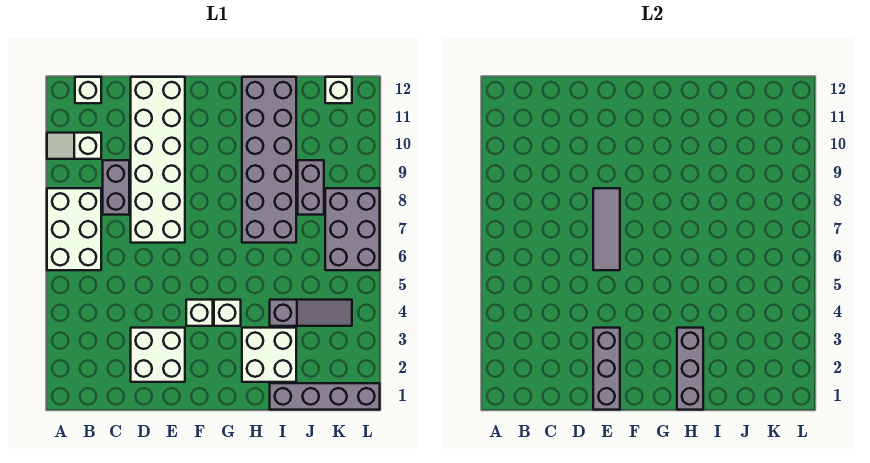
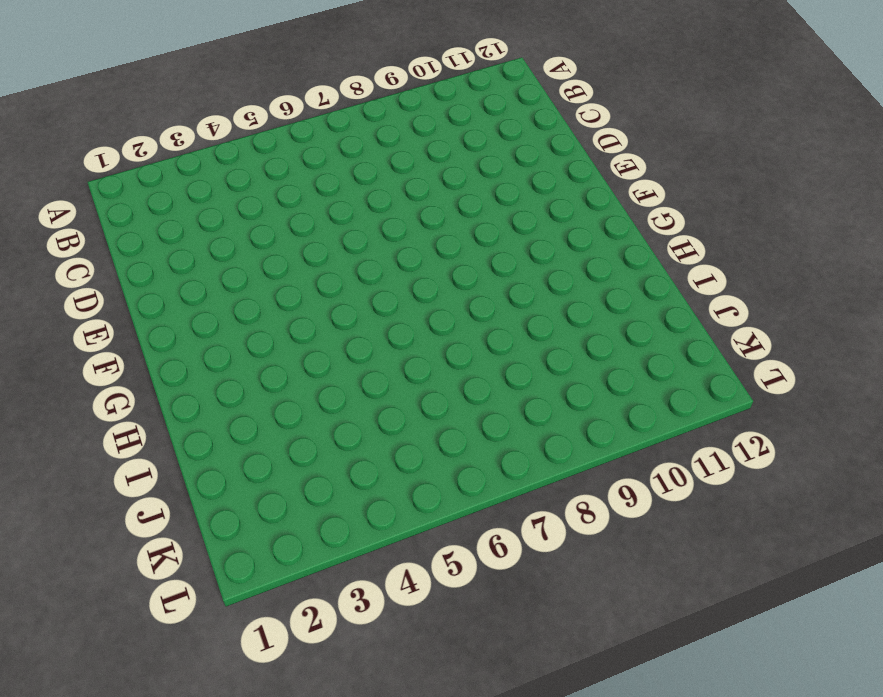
none -> white 2x3 brick [47,188,101,270]
none -> white 1x2 slope [47,133,101,159]
none -> white 1x1 brick [75,77,101,103]

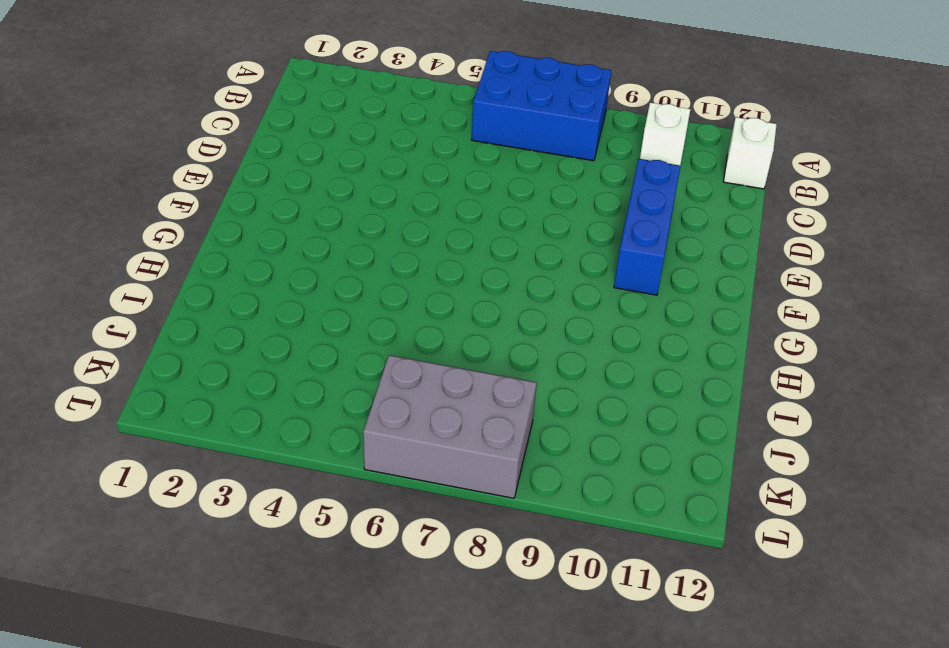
blue 2x3 brick [472,51,611,161] -> white 2x3 brick [47,188,101,270]
blue 1x3 brick [614,159,680,295] -> white 2x6 brick [131,77,185,243]
none -> grey 1x2 brick [103,160,129,215]
none -> white 2x2 brick [131,328,185,382]
none -> white 1x1 brick [186,300,213,326]

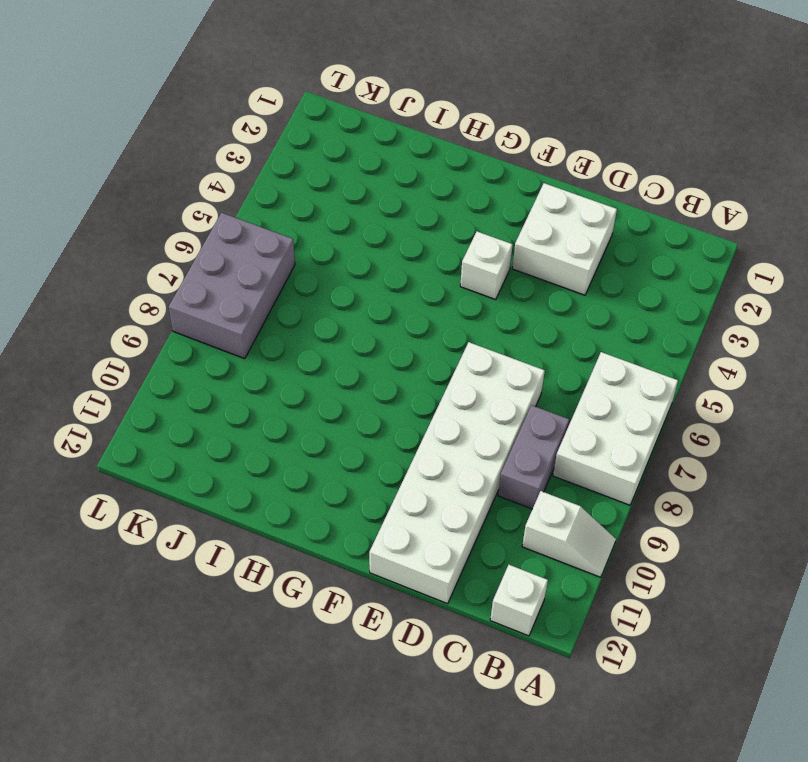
none -> white 1x1 brick [214,300,241,326]
none -> white 2x2 brick [242,328,296,382]
none -> grey 2x6 brick [242,77,296,243]

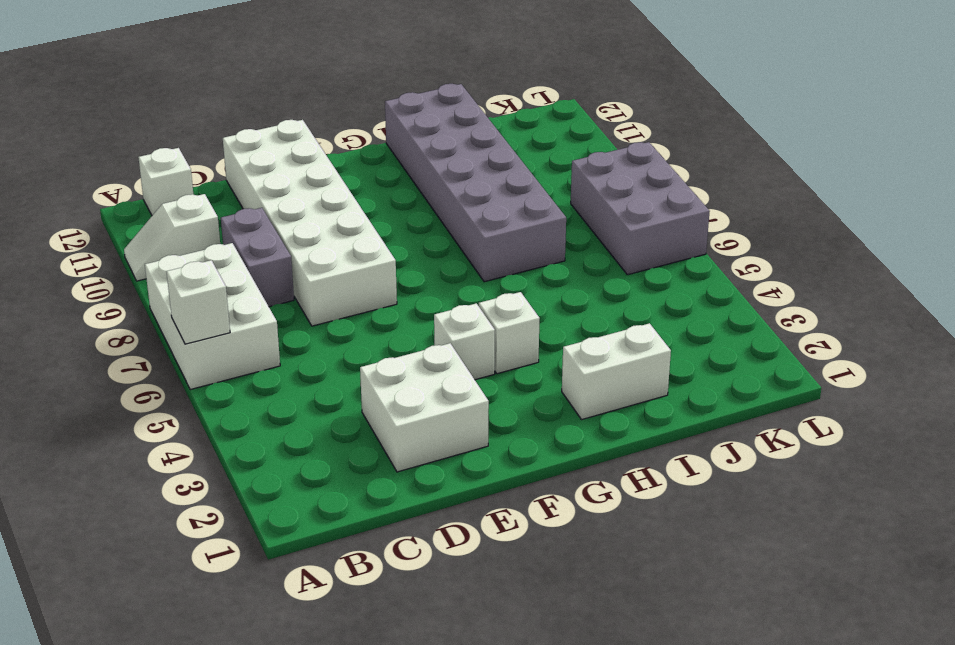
white 1x1 brick [166,260,230,344] -> white 1x1 brick moved to [325,77,352,103]
white 1x2 brick [562,323,671,420] -> white 2x2 brick [242,328,296,382]
none -> grey 1x4 brick [270,383,380,410]
none -> grey 1x3 slope [270,300,352,326]
none -> grey 1x2 brick [298,160,324,215]

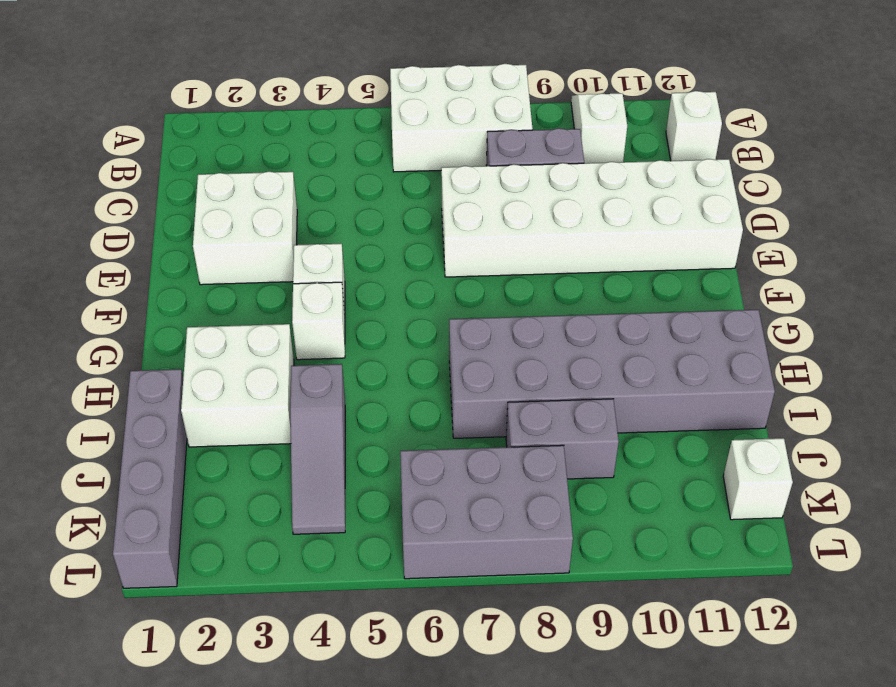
none -> grey 1x3 brick [593,328,620,410]
none -> grey 1x3 tile [593,188,620,270]
none -> grey 1x3 brick [677,328,703,410]

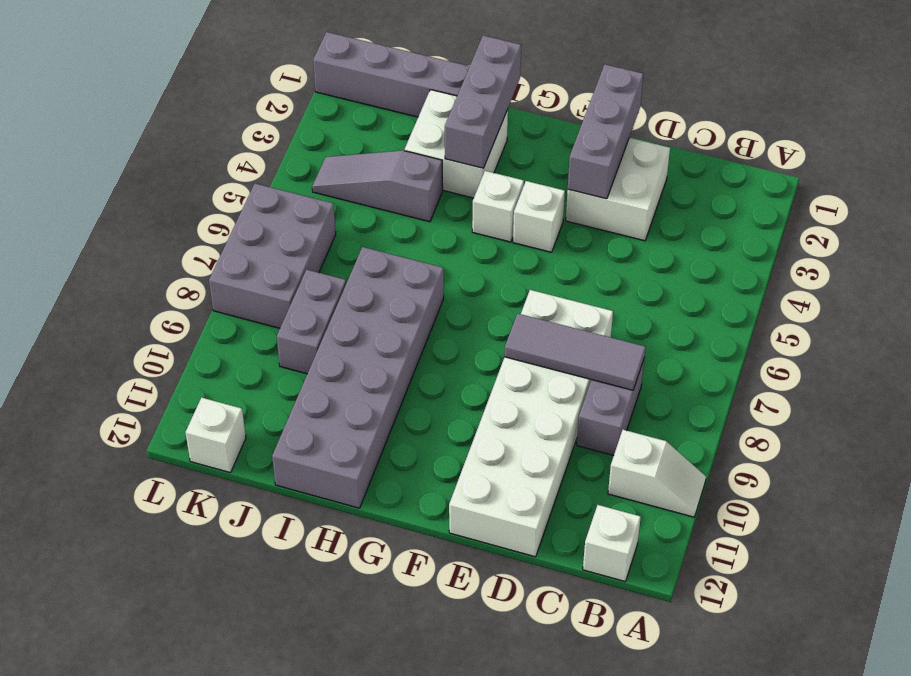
grey 1x3 tile [505,314,646,390] -> grey 1x3 tile turned to [593,188,620,270]
none -> white 2x3 brick [47,188,101,270]

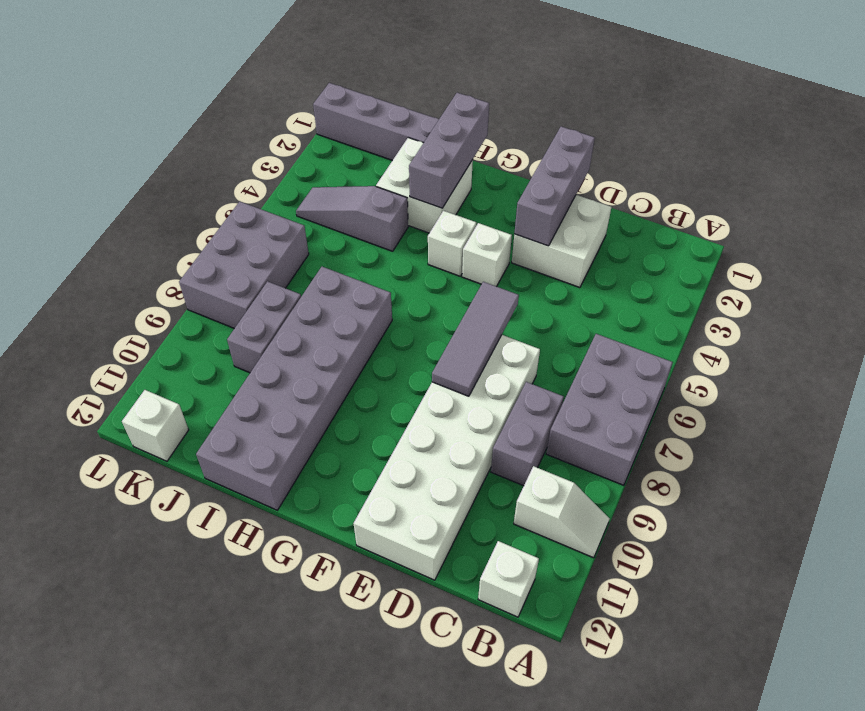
grey 2x3 brick [546,334,673,485] -> white 2x3 brick [47,188,101,270]

